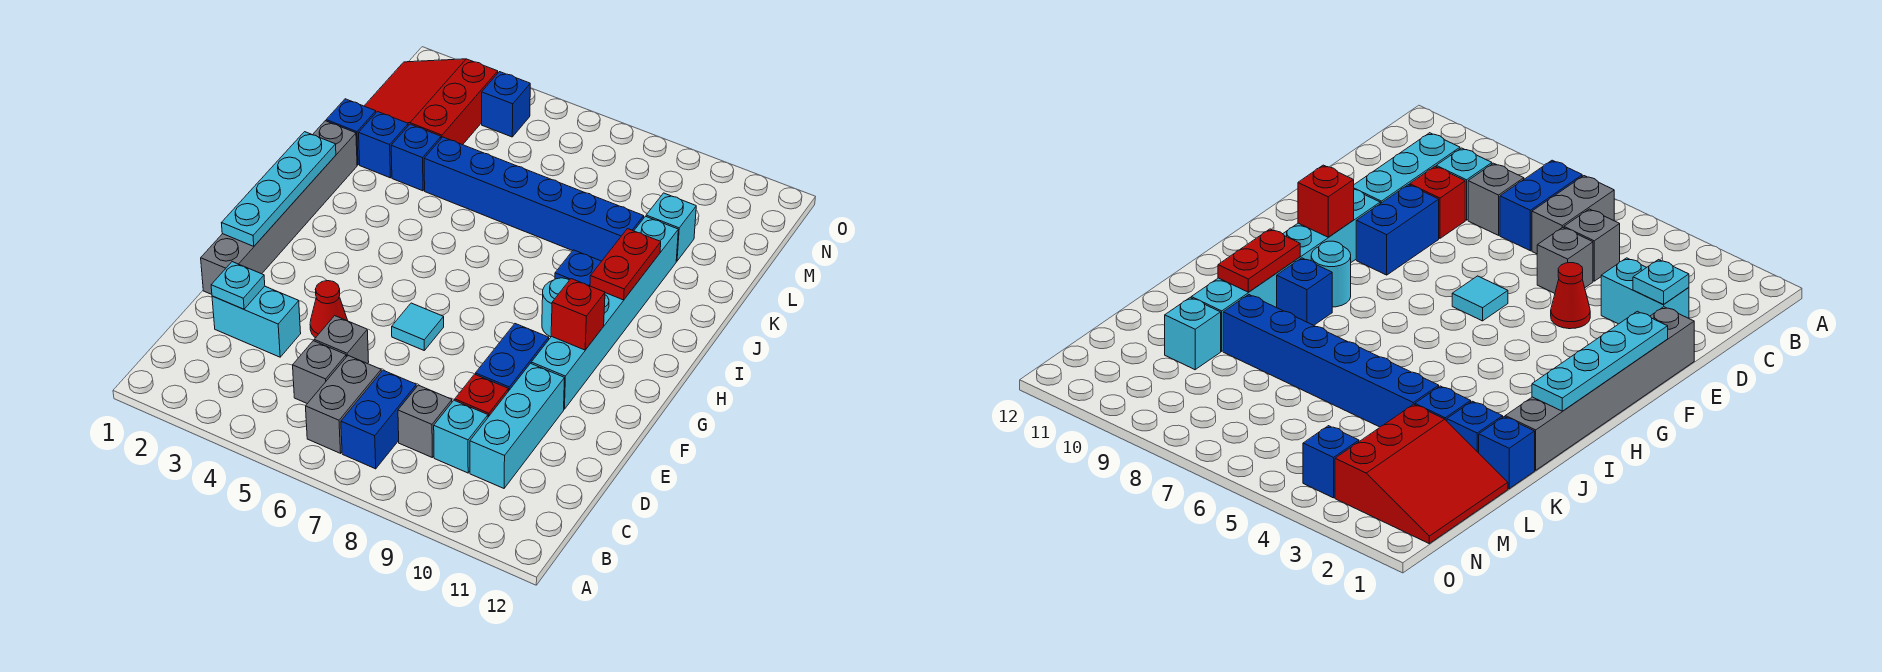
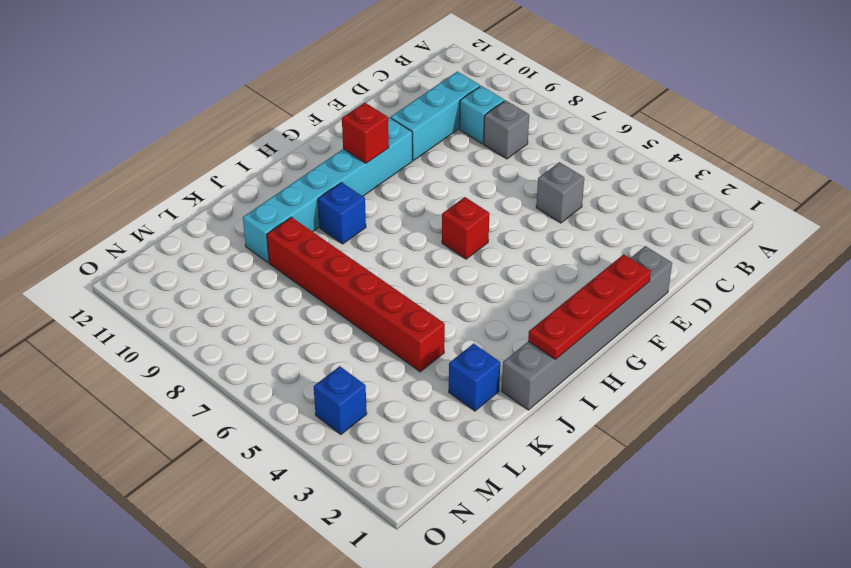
red 1x4 plate [528,254,651,359] -> cyan 1x4 plate [222,132,336,246]
red 1x1 brick [442,197,489,259] -> red 1x1 brick moved to [455,374,508,417]
red 1x6 brick [267,217,445,372] -> blue 1x6 brick [424,137,644,261]
none -> grey 1x2 brick [306,356,381,453]
none -> blue 1x2 brick [341,370,417,469]
none -> grey 1x1 brick [293,341,346,404]

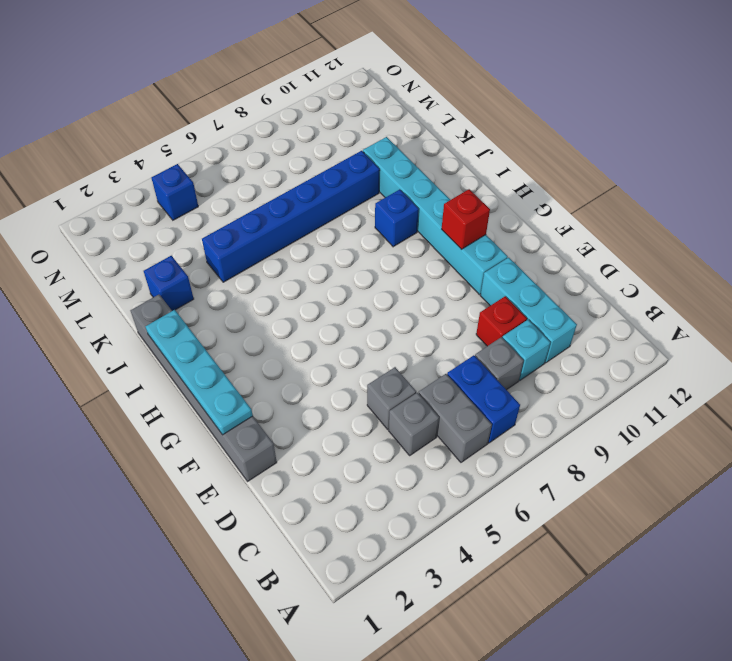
none -> cyan 1x2 brick [212,286,301,357]
none -> red 1x1 cone [310,281,348,338]
none -> blue 1x2 brick [475,324,549,391]

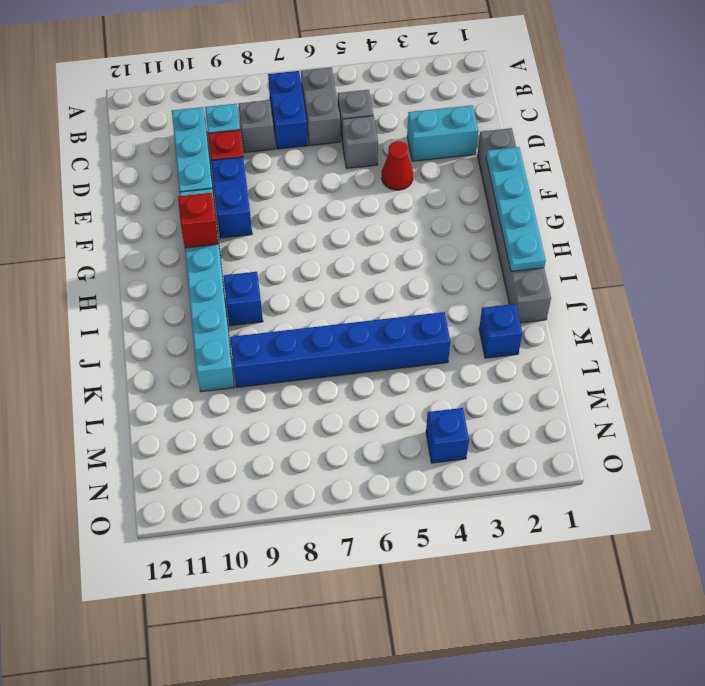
none -> cyan 1x1 tile [392,303,444,350]
none -> cyan 1x1 round brick [542,278,569,337]
none -> blue 1x1 brick [326,99,376,165]

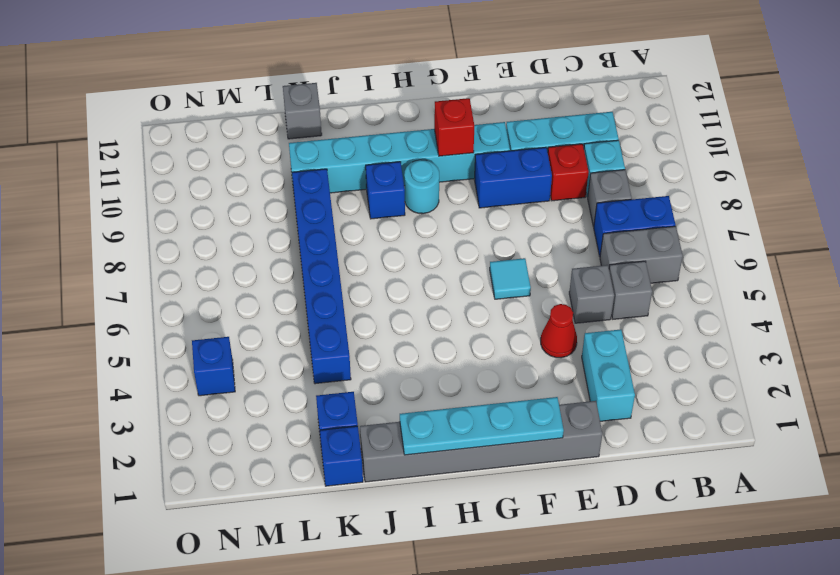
grey 1x1 brick [283,83,322,139] -> none
none -> blue 1x1 brick [391,124,441,191]
none -> red 3x3 slope [364,59,498,145]
none -> cyan 1x1 brick [646,193,696,261]

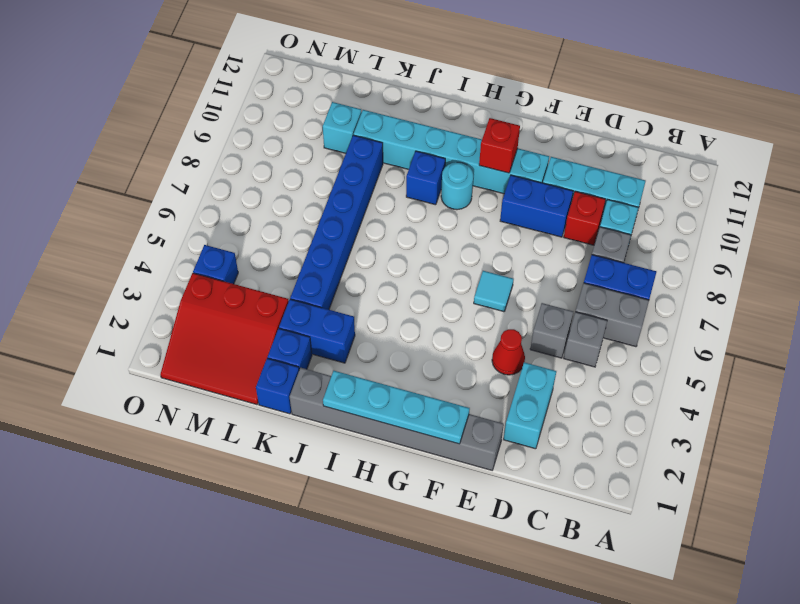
blue 1x2 brick [279,299,355,363] -> blue 1x1 brick [391,124,441,191]
none -> cyan 1x1 plate [211,262,265,309]
none -> red 1x2 plate [590,229,661,300]

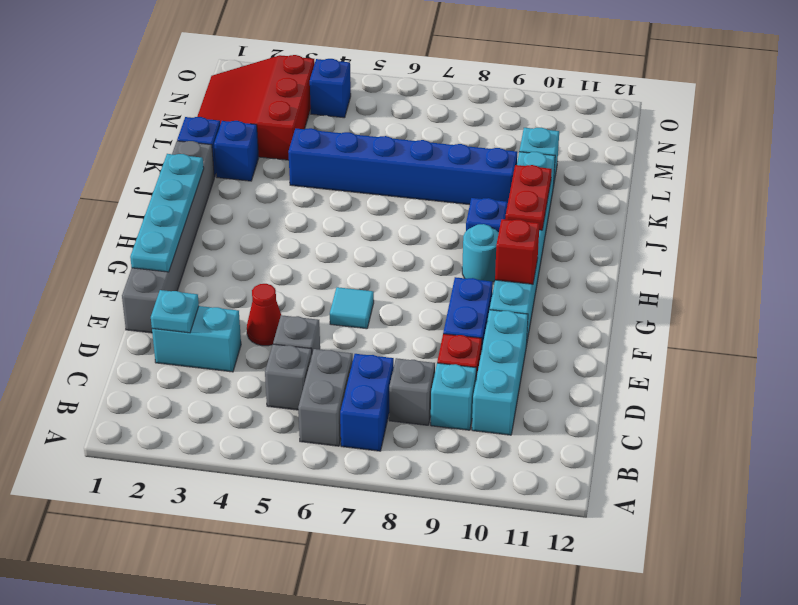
none -> blue 1x1 brick [391,124,441,191]

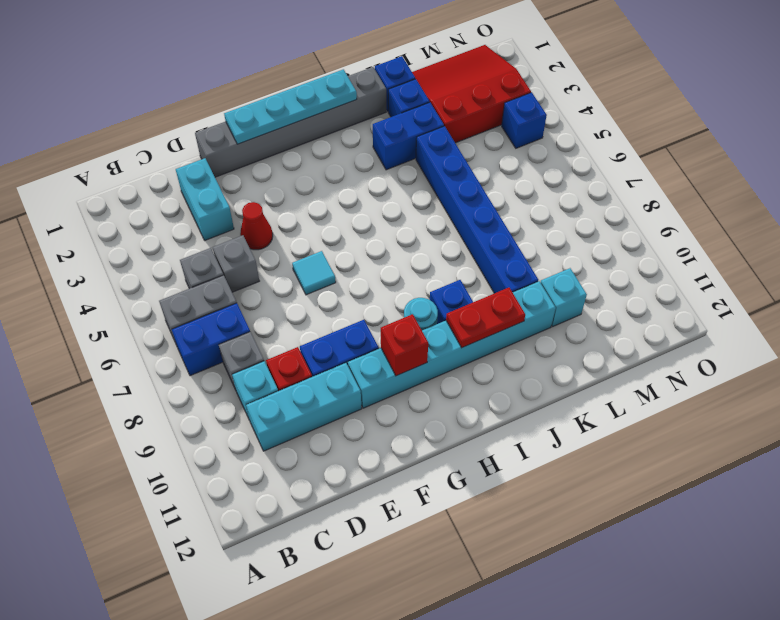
blue 1x2 brick [373,102,444,170] -> blue 1x1 brick [391,124,441,191]
none -> cyan 1x1 plate [211,262,265,309]

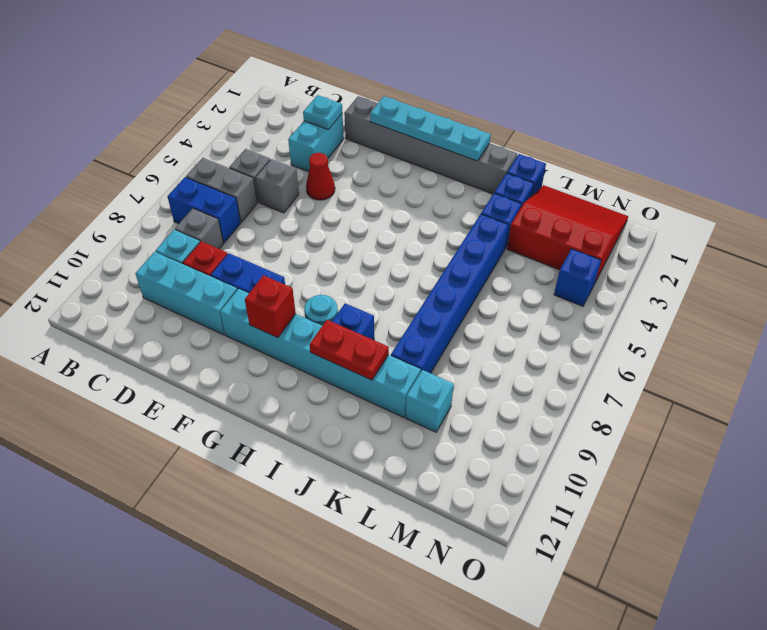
none -> cyan 1x1 tile [392,303,444,350]

